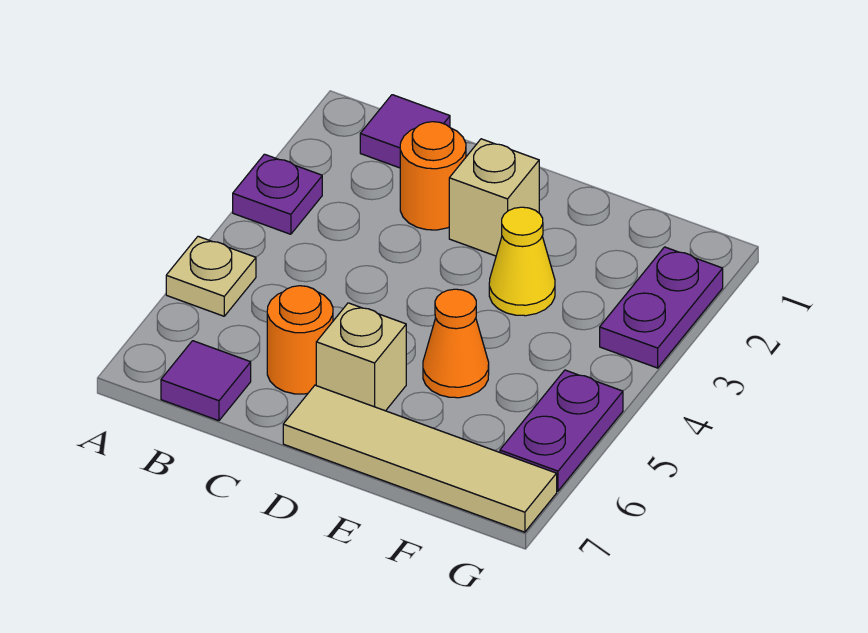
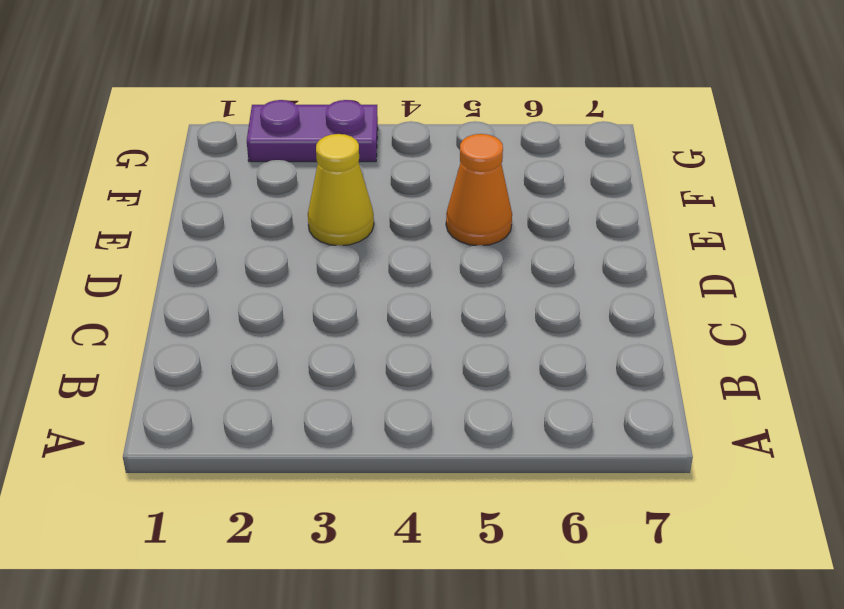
none -> purple 1x1 plate [233,154,322,234]
none -> tan 1x1 plate [166,236,256,316]
none -> purple 1x1 tile [360,95,450,168]

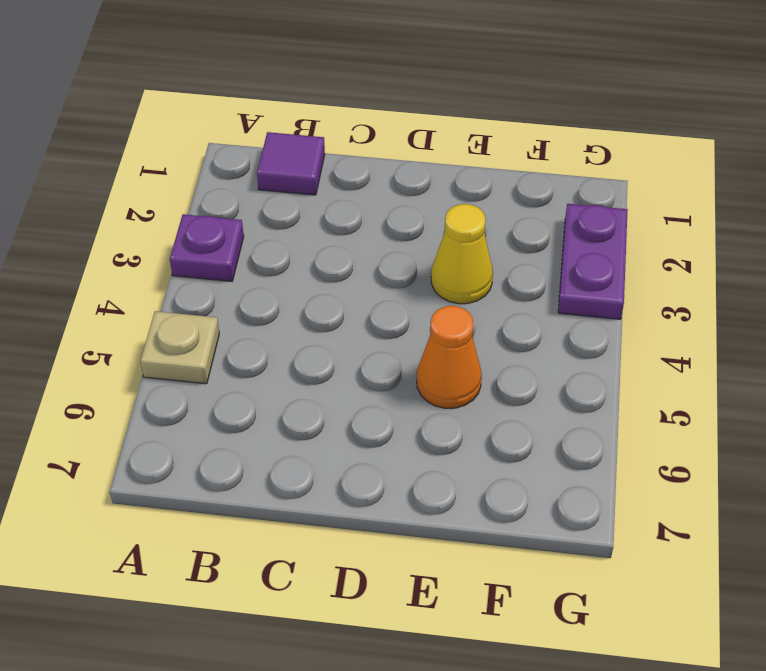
none -> purple 1x1 tile [161,341,251,421]
none -> orange 1x1 round brick [400,122,466,230]
none -> orange 1x1 round brick [267,286,333,394]

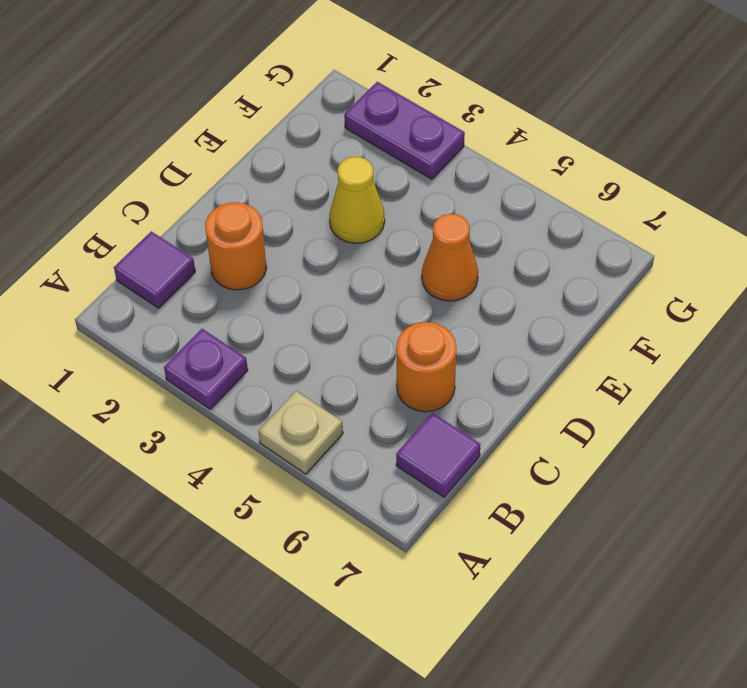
none -> tan 1x1 brick [449,139,539,256]
none -> tan 1x1 brick [316,303,406,411]
none -> tan 1x4 tile [283,385,557,532]

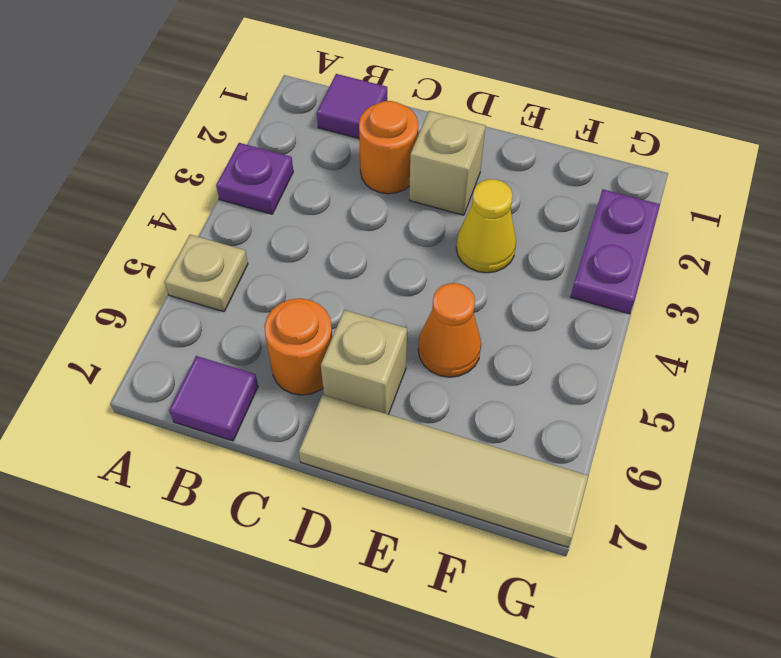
none -> purple 1x2 plate [500,370,623,491]

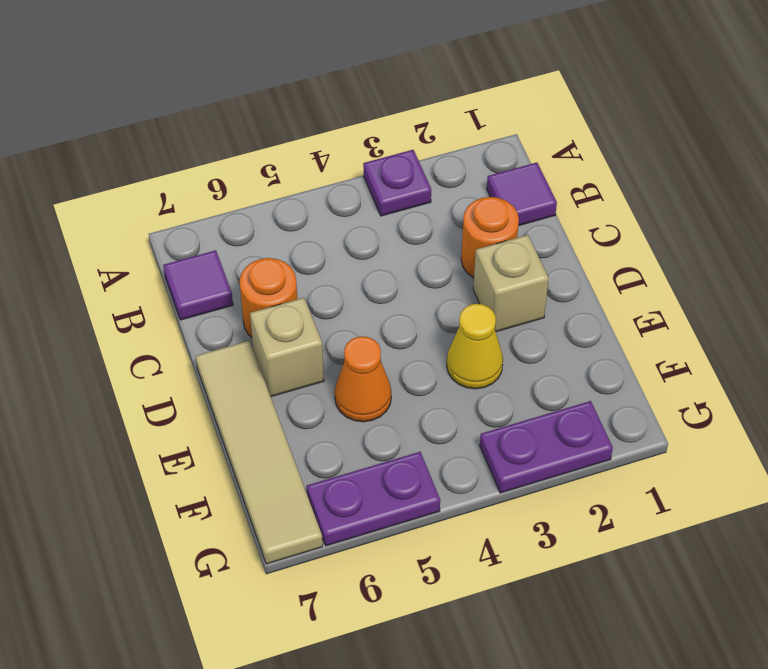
none -> tan 1x1 plate [166,236,256,316]

